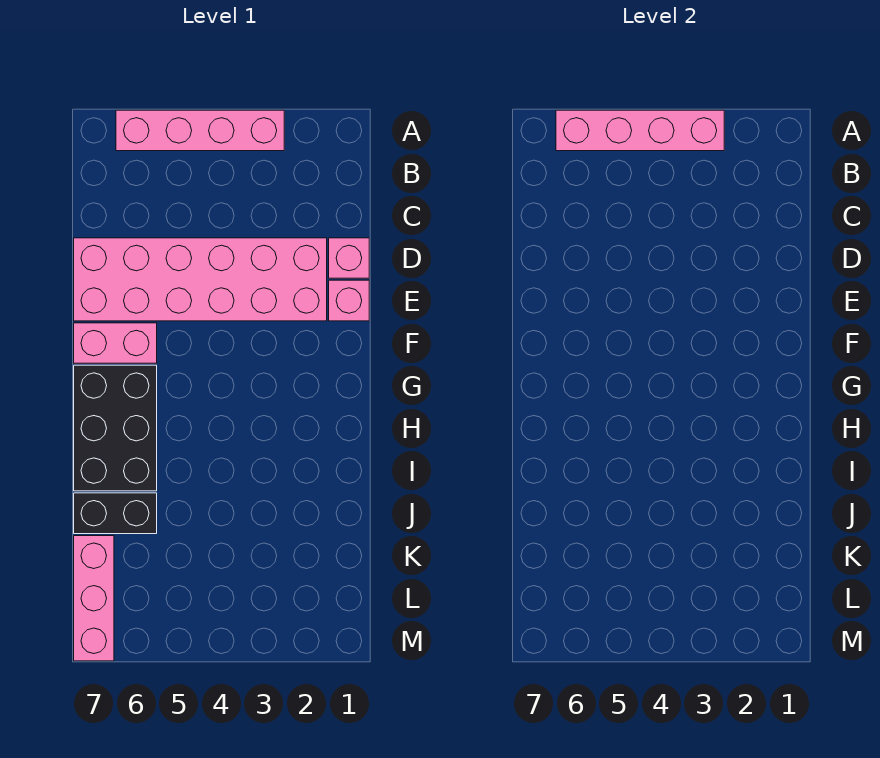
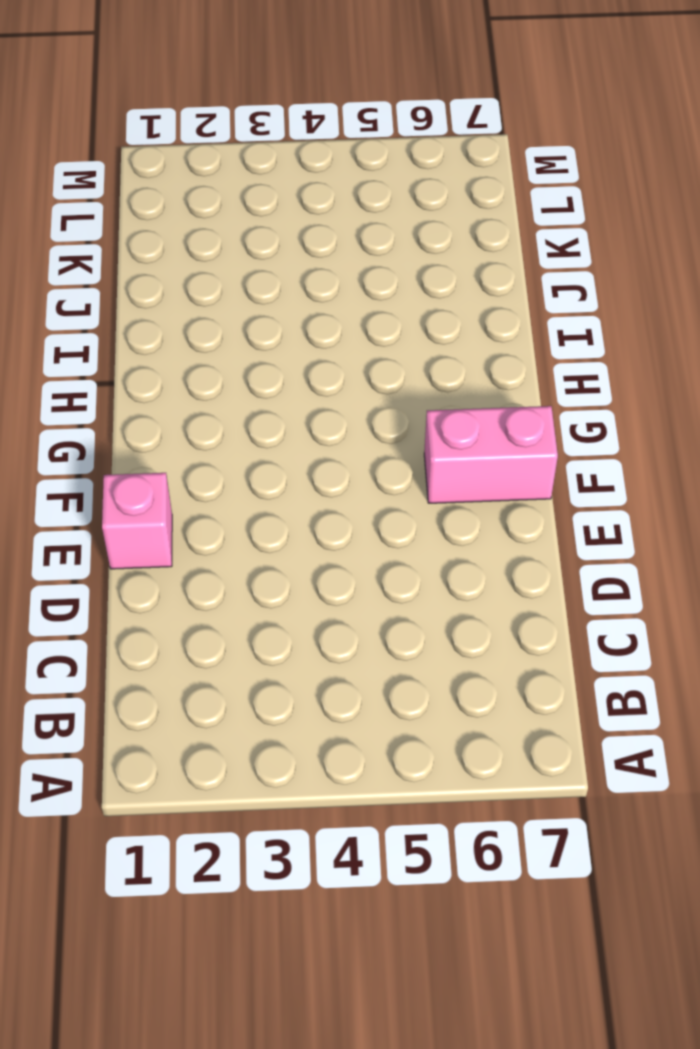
none -> pink 1x4 brick [116,110,284,151]
none -> pink 1x1 brick [329,238,369,278]

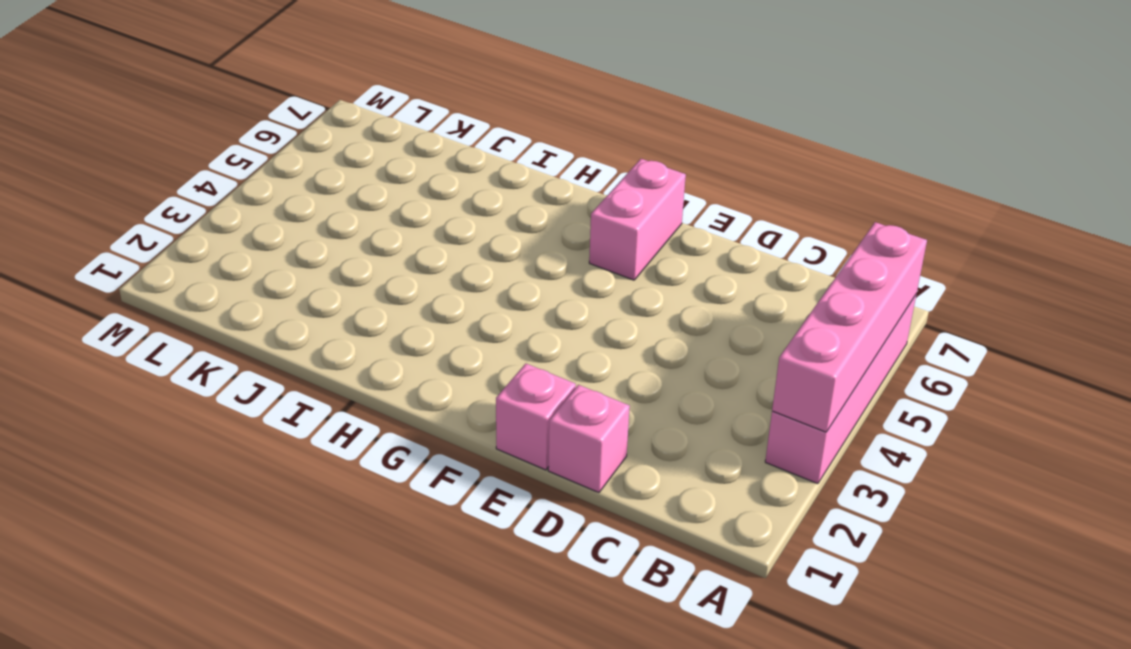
none -> pink 2x6 brick [74,238,327,321]
none -> black 2x3 brick [74,365,157,491]

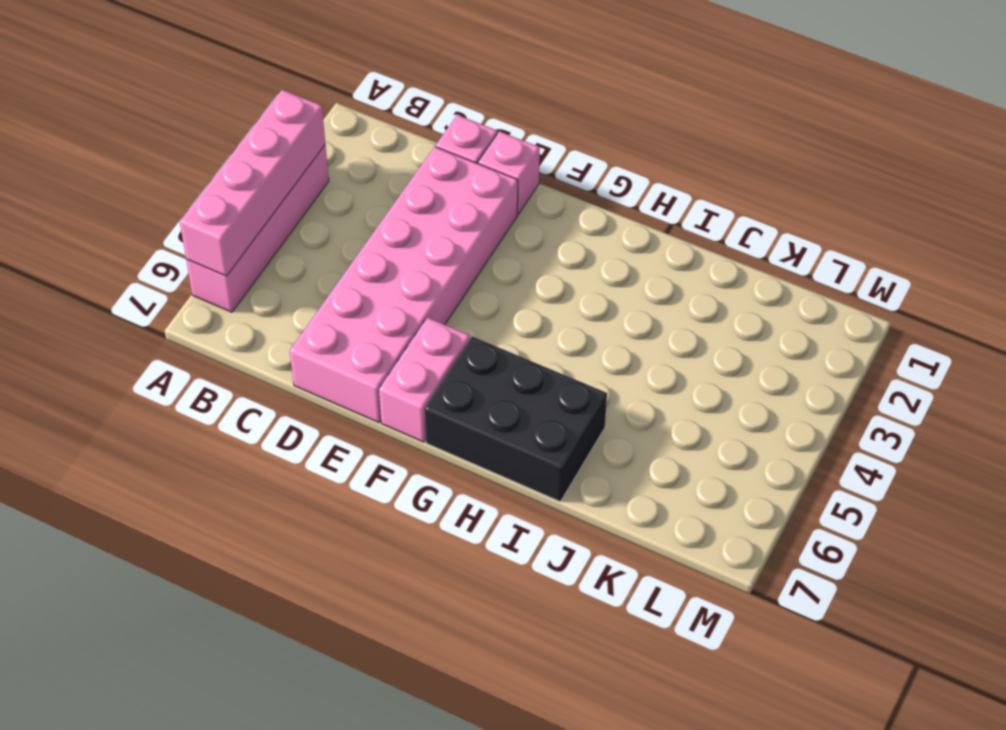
none -> black 1x2 brick [74,493,157,534]
none -> pink 1x3 brick [74,536,114,661]

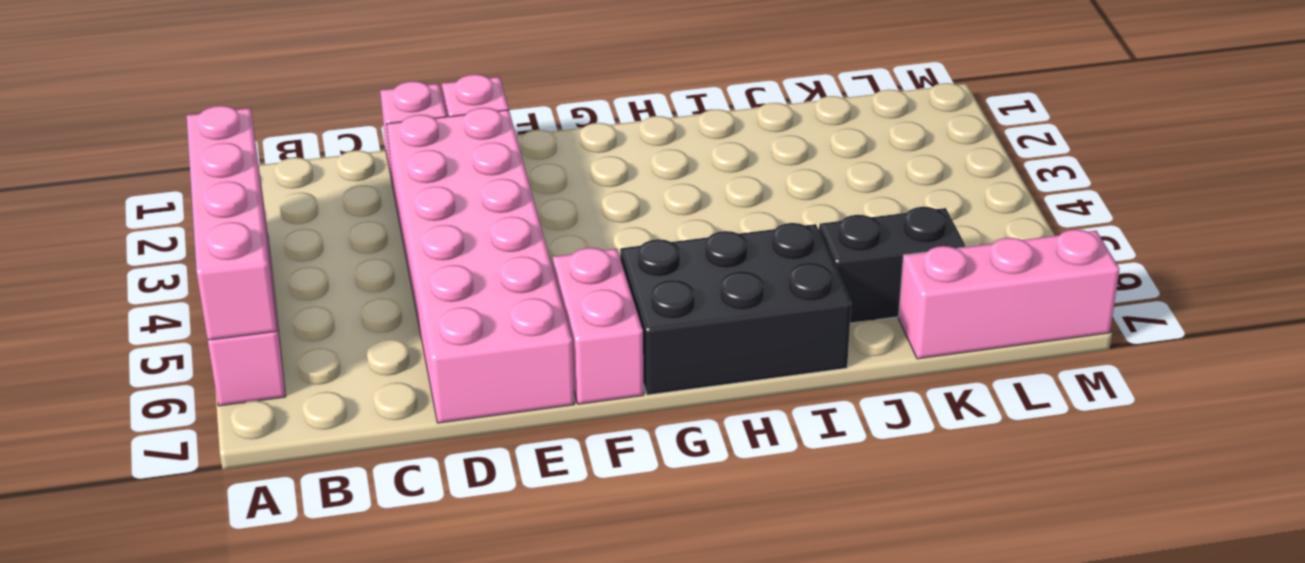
black 1x2 brick [819,207,965,323] -> black 1x2 brick turned to [74,493,157,534]

